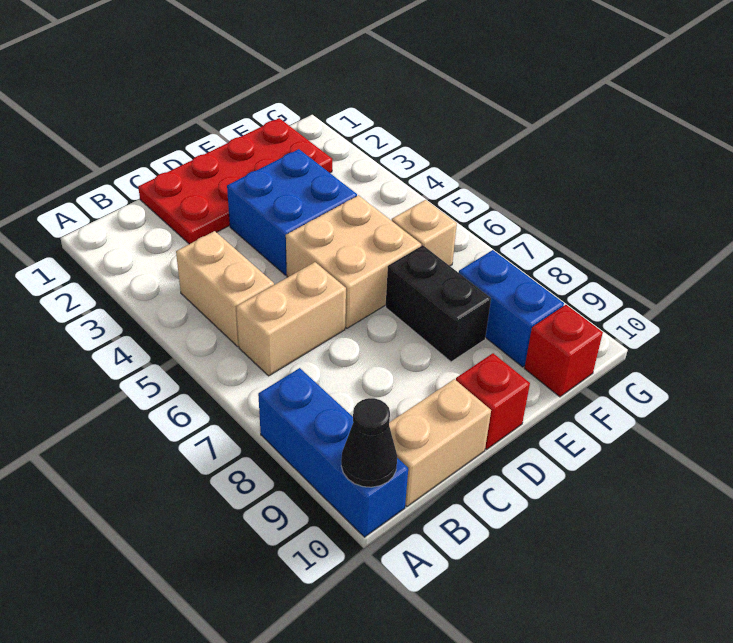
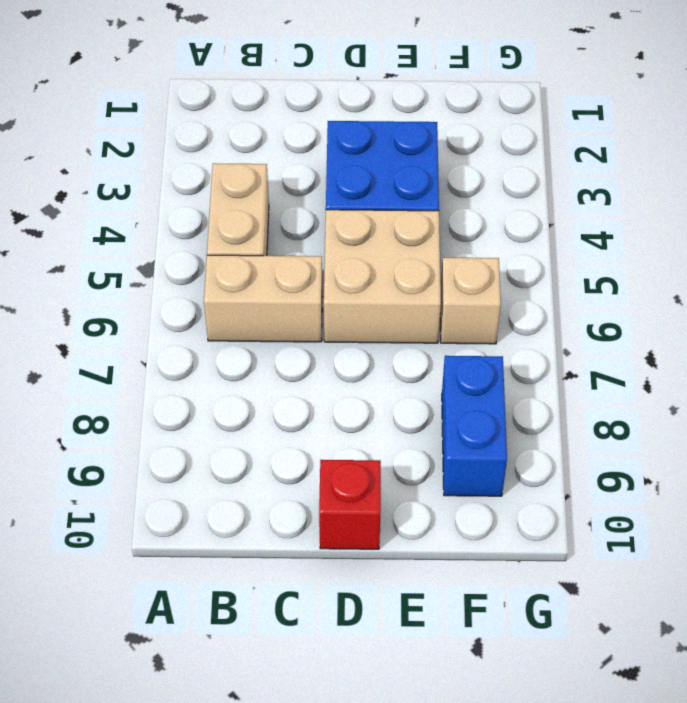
none -> blue 1x3 brick [258,368,408,537]
none -> tan 1x2 brick [389,379,491,507]
none -> red 2x4 plate [138,118,332,244]

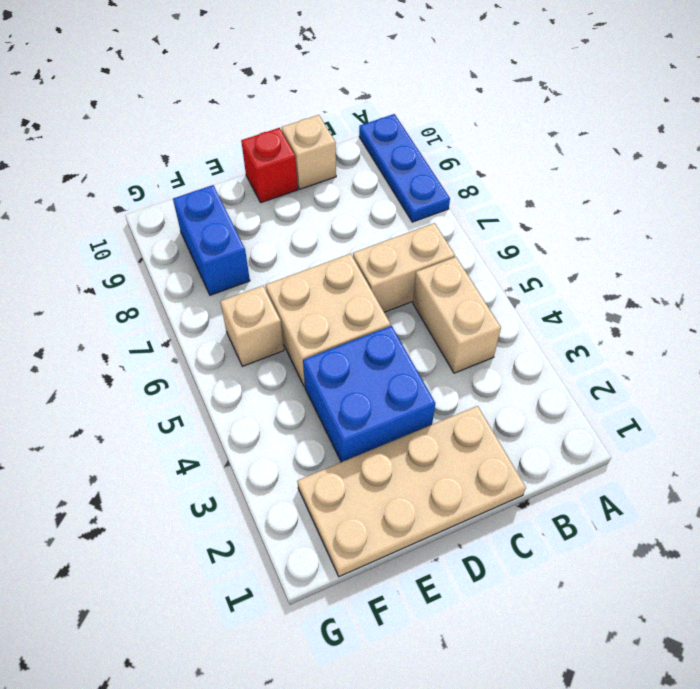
blue 1x3 plate [359,114,450,222] -> blue 1x3 brick [258,368,408,537]
tan 2x4 plate [297,406,526,577] -> red 2x4 plate [138,118,332,244]
tan 1x1 brick [282,115,336,189] -> tan 1x2 brick [389,379,491,507]
none -> black 1x2 brick [386,245,491,362]
none -> red 1x1 brick [524,305,603,397]
none -> black 1x1 cone [341,398,397,487]

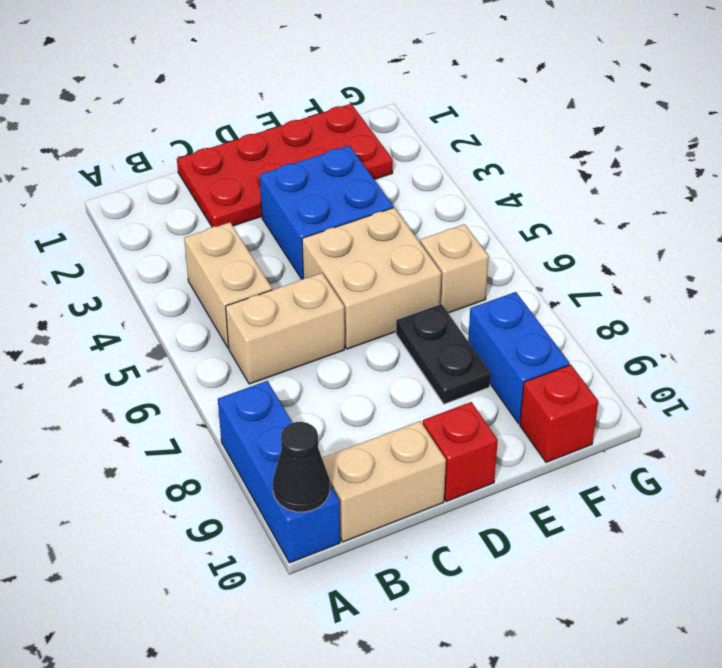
black 1x2 plate [396,304,491,404] -> black 1x2 brick [386,245,491,362]

